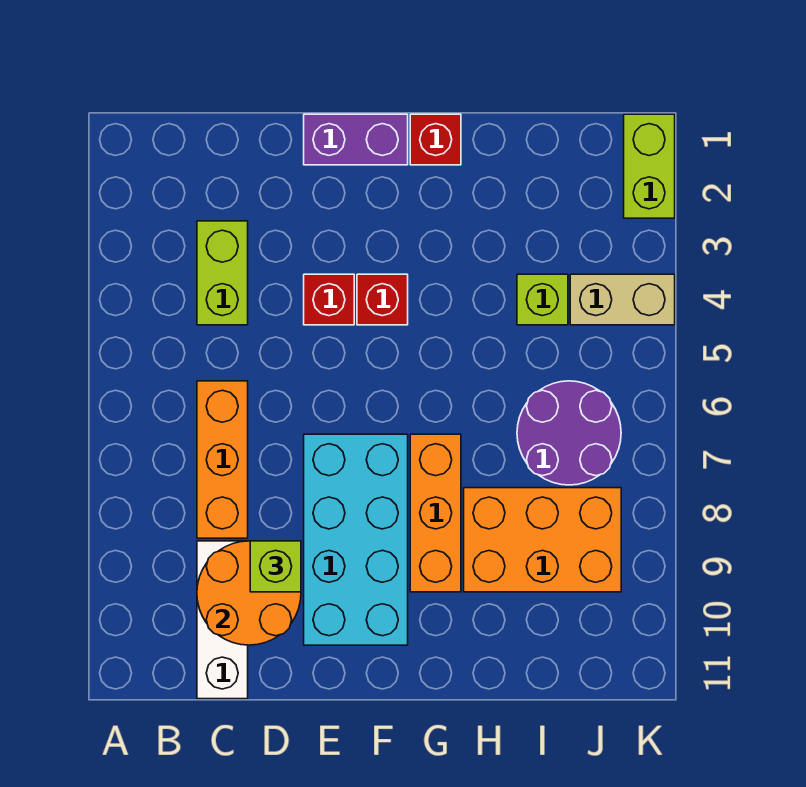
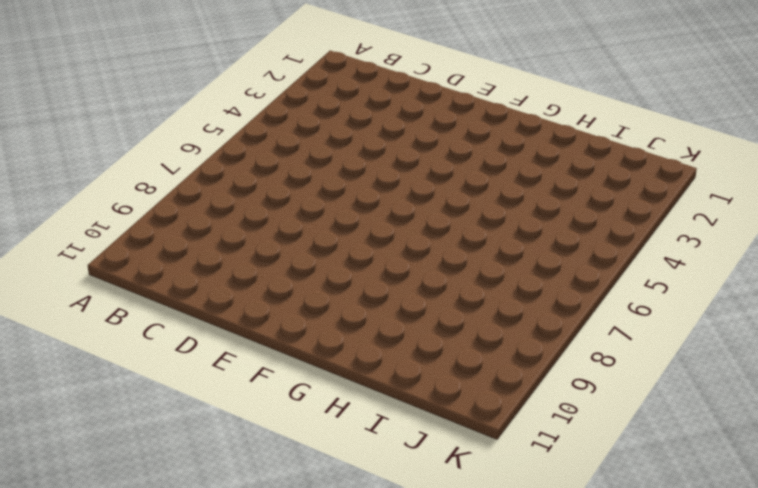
none -> lime 1x2 brick [197,221,248,325]
none -> orange 1x3 brick [197,381,248,538]
none -> white 1x3 brick [197,541,248,699]

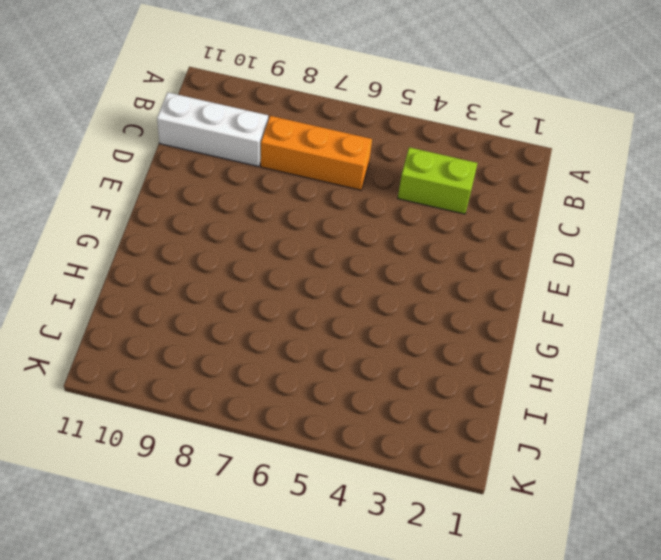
none -> purple 1x2 brick [304,114,408,165]
none -> red 1x1 brick [304,274,354,325]
none -> cyan 2x4 brick [304,434,408,645]

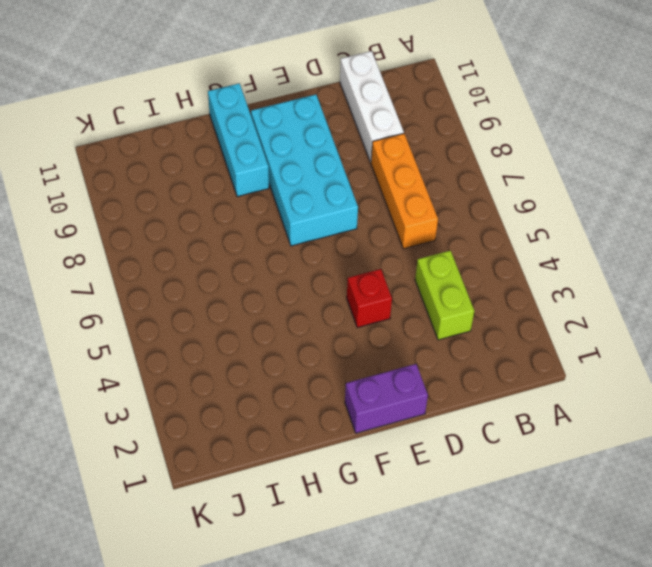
cyan 1x3 brick [208,83,269,197] -> orange 1x3 brick [410,434,461,592]
none -> red 1x1 brick [357,274,408,325]
none -> red 1x1 brick [410,114,461,165]
none -> orange 2x3 brick [464,488,621,592]

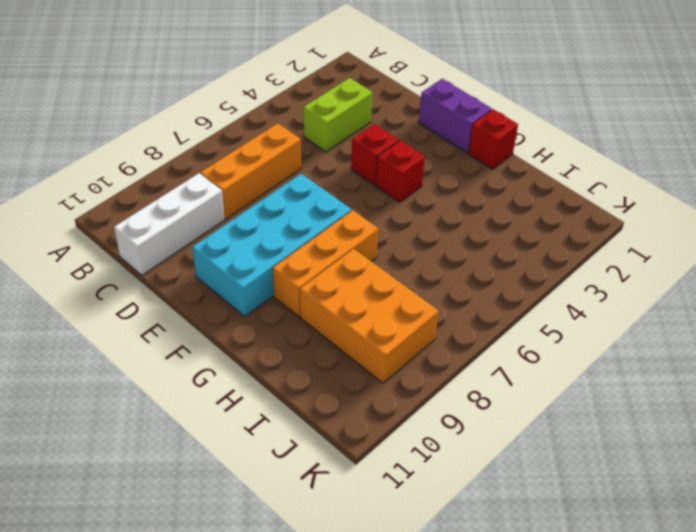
none -> lime 1x1 brick [517,274,568,325]
none -> purple 2x2 round brick [517,381,621,485]
none -> tan 1x2 brick [570,274,675,325]

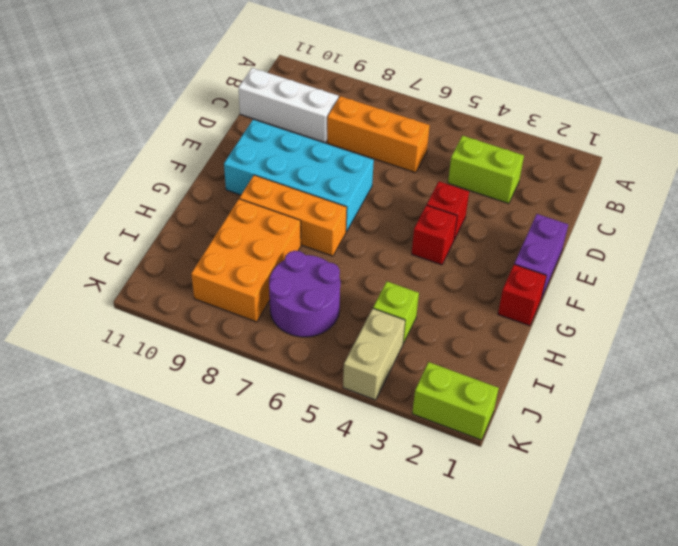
none -> orange 2x2 round brick [197,541,301,645]
none -> lime 1x1 brick [250,541,301,592]

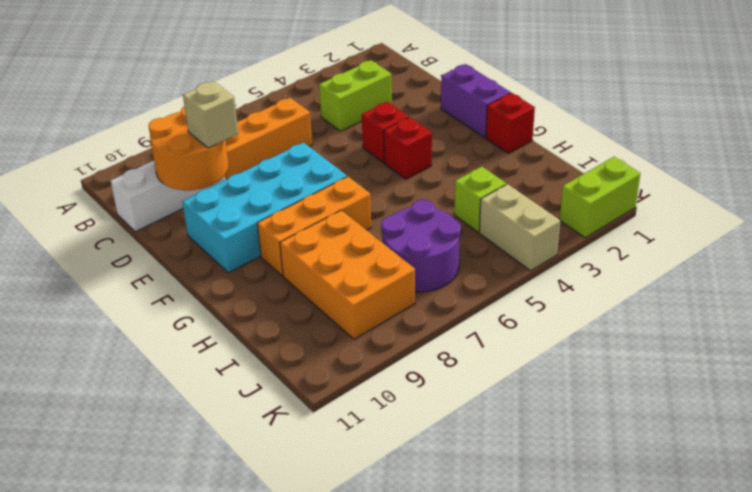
tan 1x1 brick [183,81,238,148] -> lime 1x1 brick [250,541,301,592]

